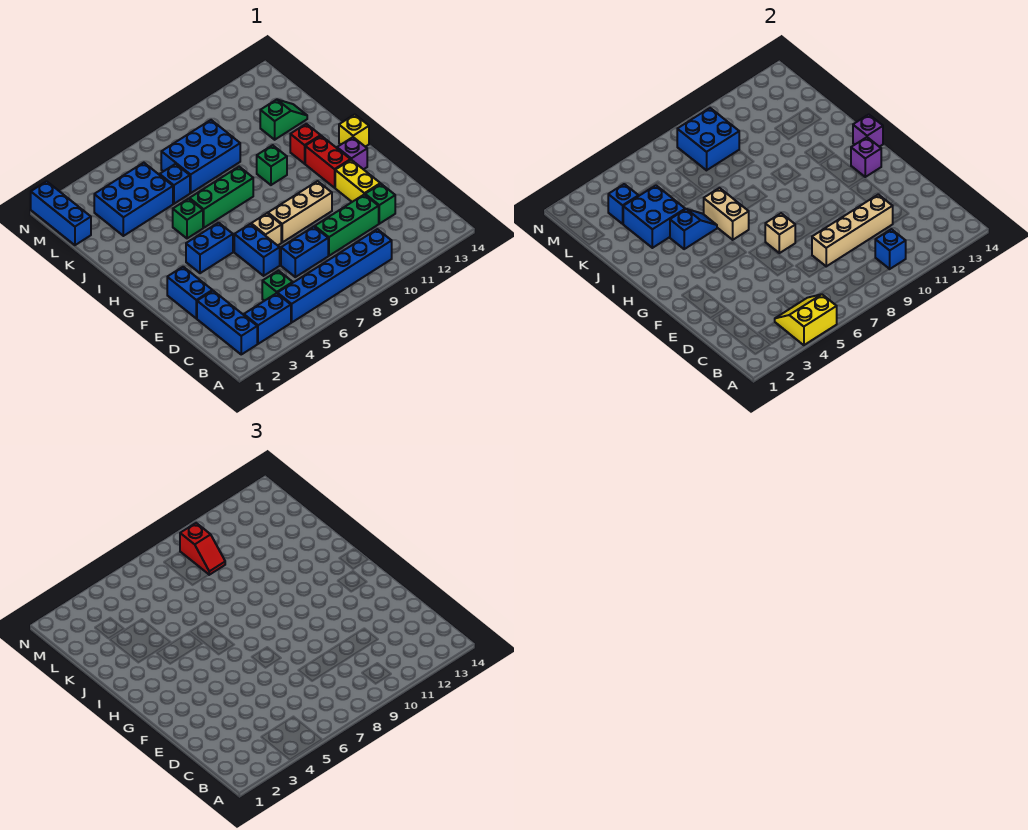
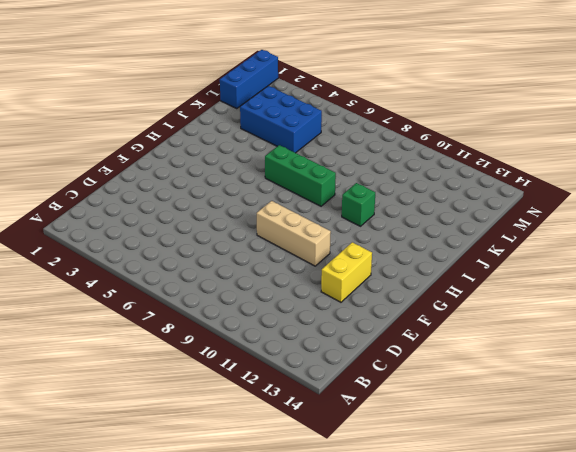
none -> blue 1x3 brick [197,291,257,354]
none -> blue 1x2 brick [244,293,291,344]
none -> blue 1x6 brick [277,229,392,322]
none -> green 1x1 brick [262,271,293,301]

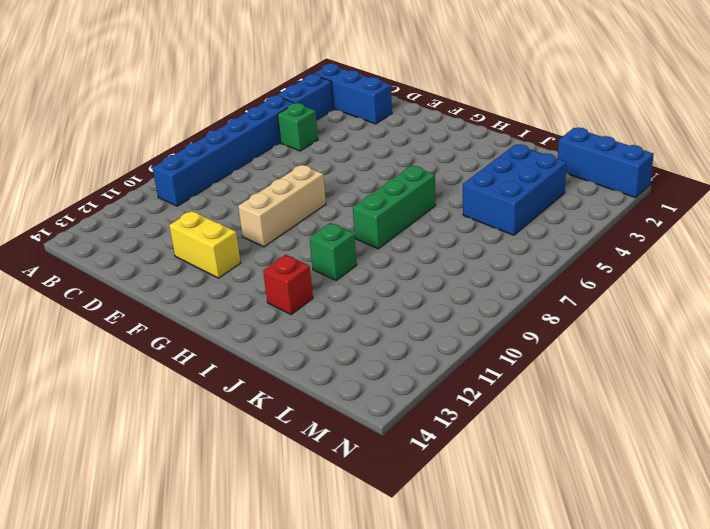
none -> blue 1x2 brick [281,227,328,277]
none -> green 1x3 brick [315,194,379,256]
none -> green 1x1 brick [365,184,395,224]
none -> blue 1x2 brick [167,267,212,319]

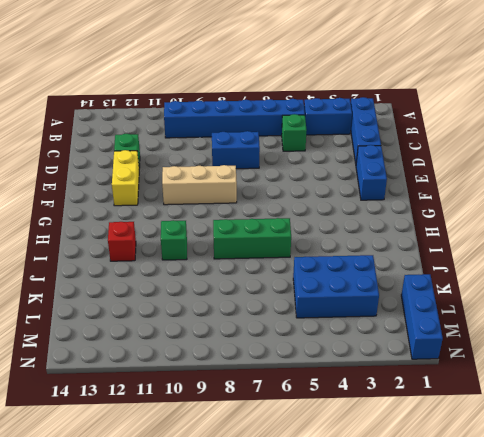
none -> green 1x3 brick [315,194,379,256]
none -> blue 1x2 brick [234,224,280,276]
none -> tan 1x1 brick [251,213,281,246]
none -> blue 1x2 brick [186,223,233,273]

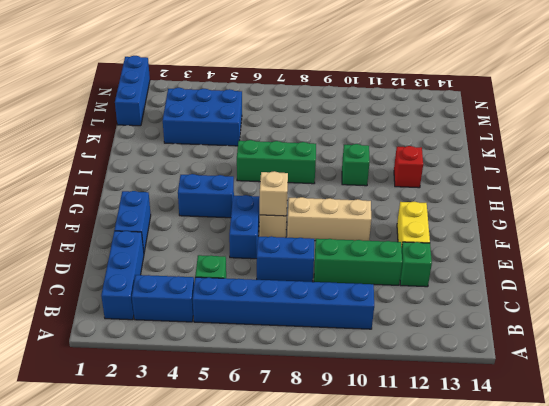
none -> red 1x2 brick [305,136,350,188]
none -> purple 1x1 brick [337,137,367,170]
none -> yellow 1x1 brick [339,115,369,147]
none -> green 1x1 brick [173,199,203,238]

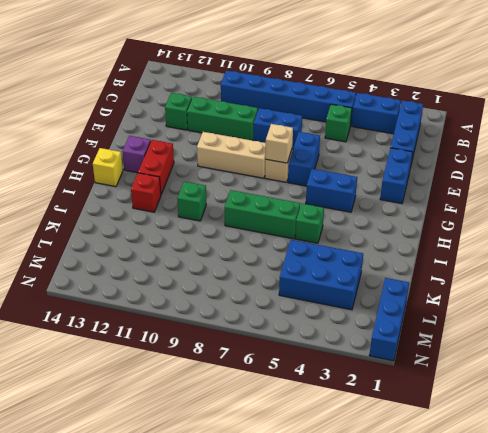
none -> yellow 1x2 brick [335,160,380,202]
none -> blue 1x1 brick [160,164,190,204]
none -> blue 2x3 brick [161,120,240,193]
none -> green 1x2 slope [260,100,307,140]

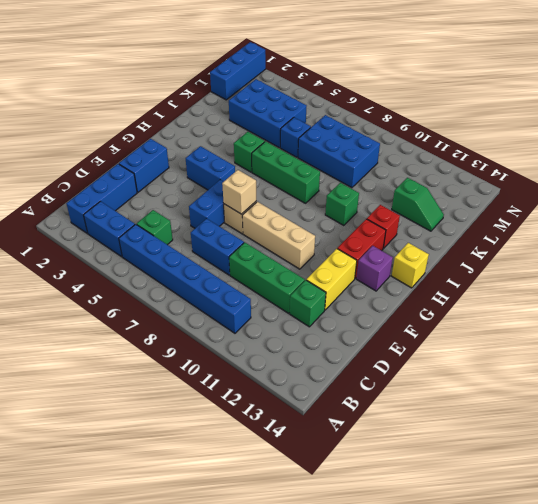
none -> yellow 2x2 slope [775,294,837,345]
none -> blue 1x1 brick [875,229,906,269]
none -> tan 1x4 brick [812,194,893,266]
none -> purple 1x1 brick [851,137,881,177]

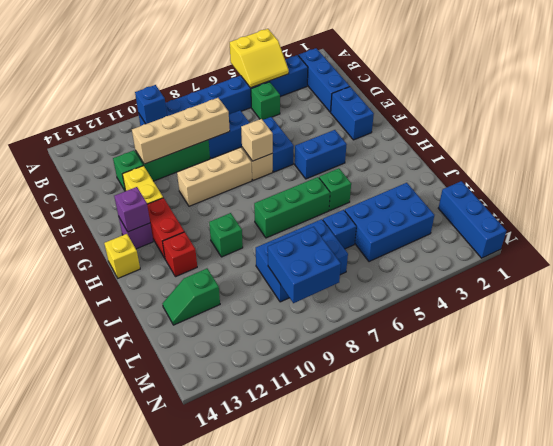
none -> tan 1x2 brick [704,188,749,240]
none -> purple 1x1 brick [853,115,883,147]
none -> blue 1x2 slope [670,209,717,249]
none -> blue 2x2 brick [623,185,685,248]

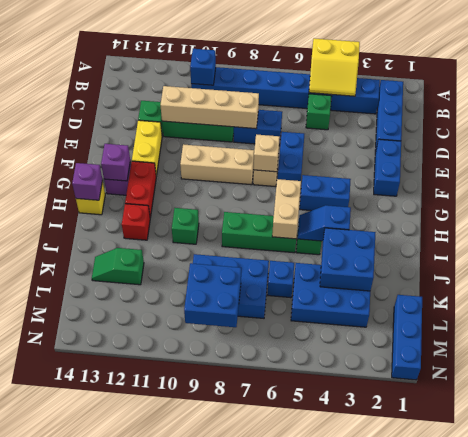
none -> blue 1x1 brick [608,184,639,224]
none -> red 1x2 slope [180,523,225,575]

